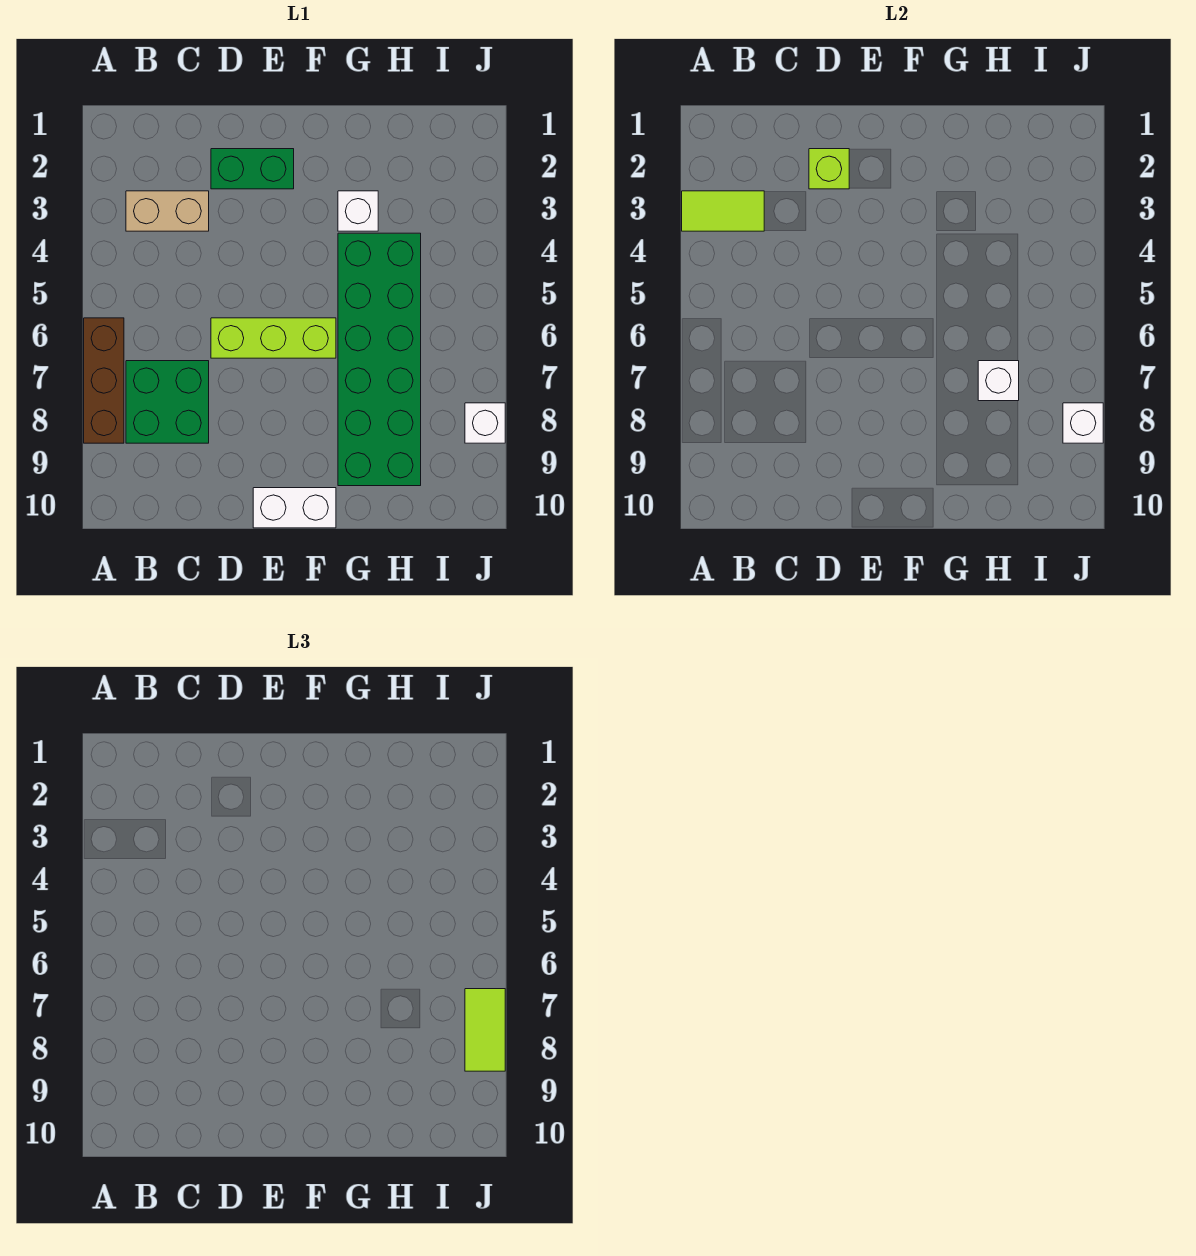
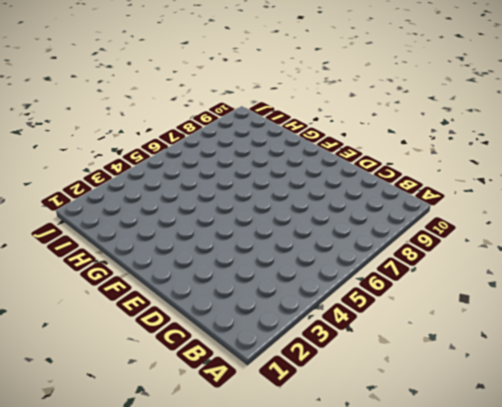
none -> brown 1x3 brick [84,318,124,443]
none -> tan 1x2 brick [126,191,209,231]
none -> green 2x2 brick [126,361,209,443]

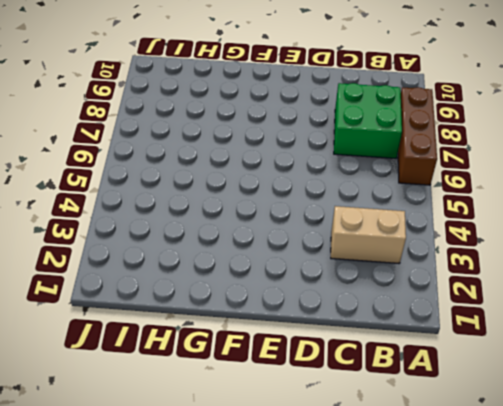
none -> green 1x2 brick [211,149,294,189]
none -> lime 1x3 brick [211,318,336,358]
none -> white 1x2 brick [253,488,336,528]

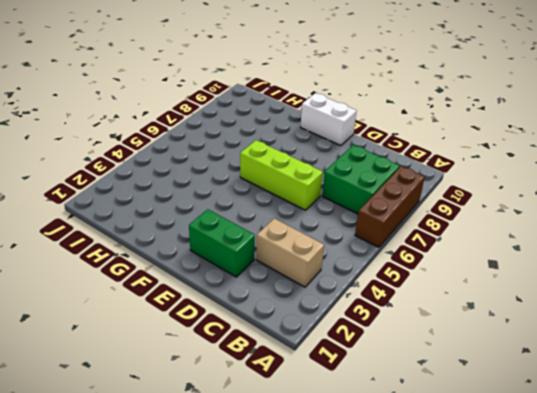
none -> white 1x1 brick [338,191,378,231]
none -> green 2x6 brick [338,233,421,486]
none -> white 1x1 brick [465,403,505,443]

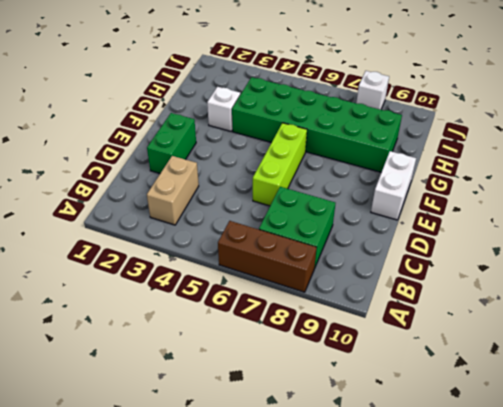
none -> lime 1x2 tile [682,191,764,231]
none -> lime 1x1 brick [809,149,849,189]
none -> white 1x1 brick [978,361,1019,401]

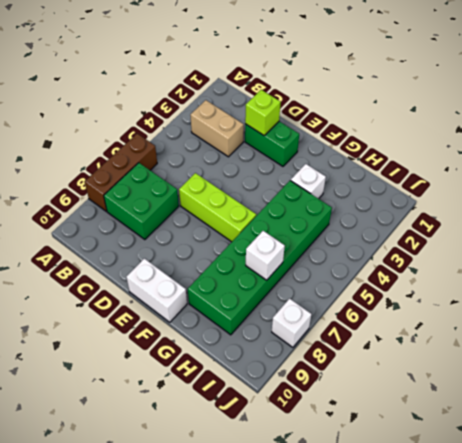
none -> lime 1x2 tile [682,191,764,231]
none -> white 1x1 brick [1063,403,1103,443]
none -> lime 1x2 tile [465,989,505,1071]

